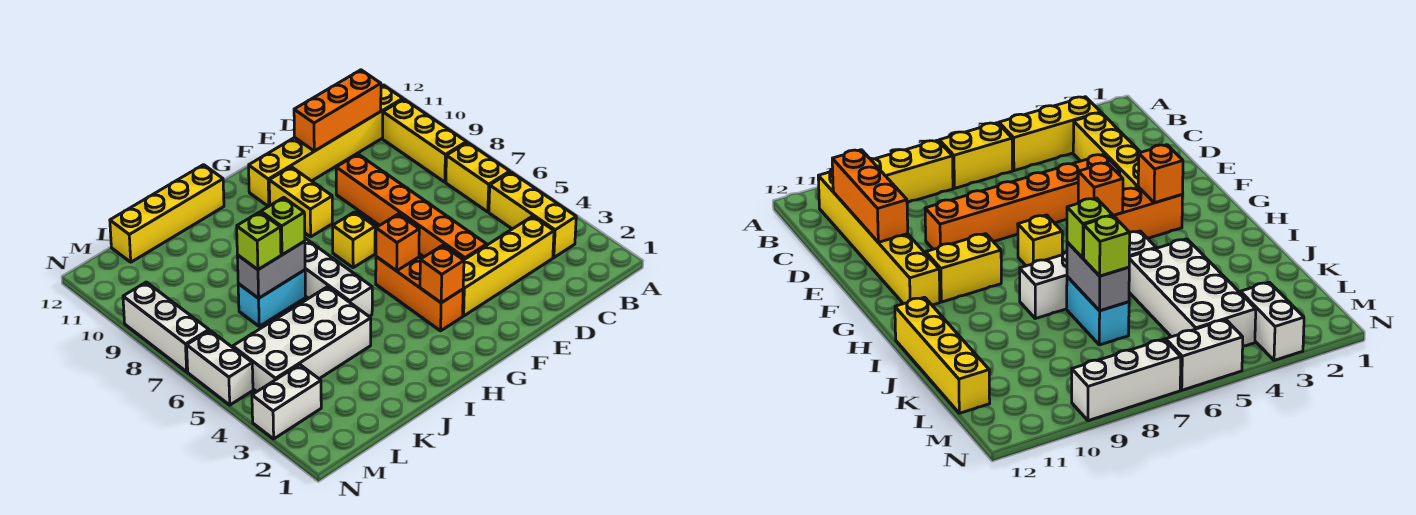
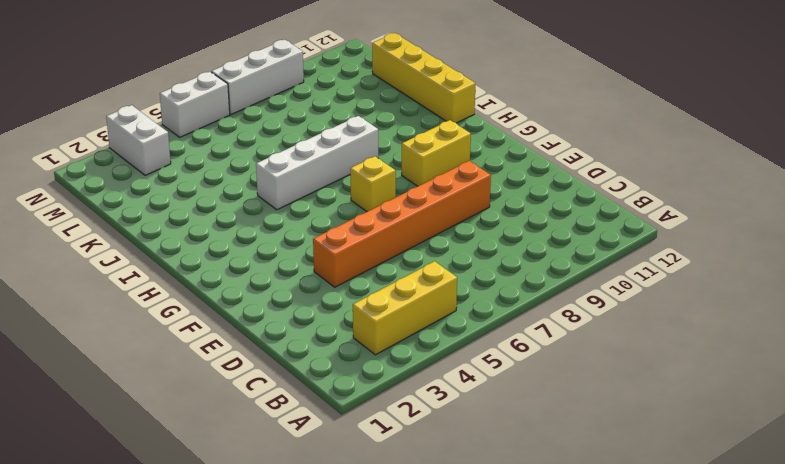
none -> yellow 1x2 brick [446,143,510,212]
none -> yellow 1x3 brick [383,99,466,182]
none -> yellow 1x6 brick [249,85,403,206]

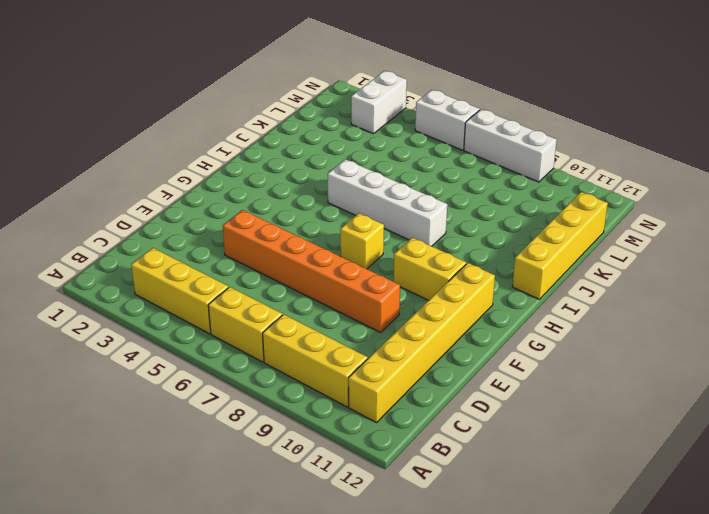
none -> yellow 1x4 brick [463,216,554,316]
none -> orange 1x3 brick [376,257,463,331]
none -> white 2x4 brick [233,287,371,392]

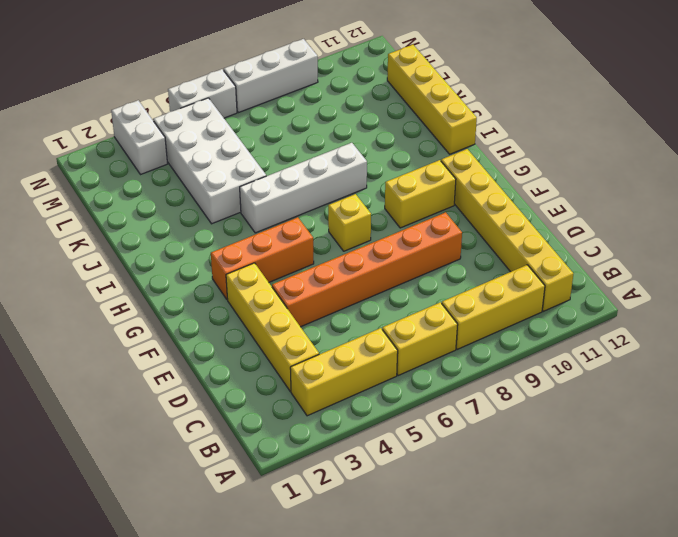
none -> cyan 1x2 brick [238,270,305,326]
none -> orange 1x3 brick [294,70,381,151]
none -> orange 1x1 brick [420,245,464,303]

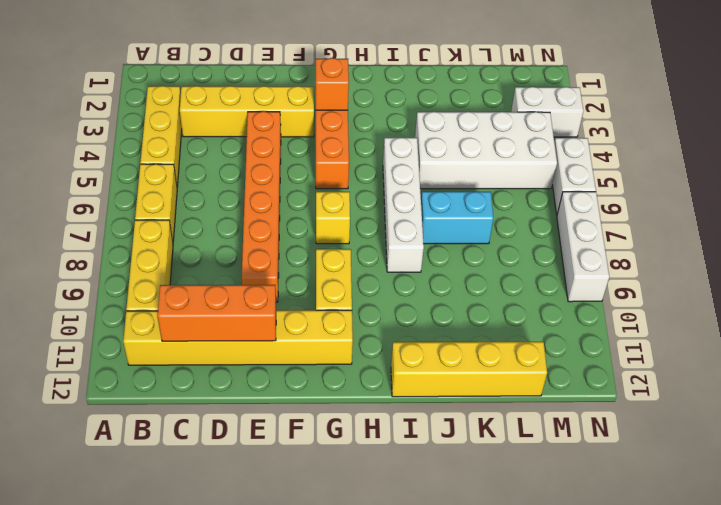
none -> orange 1x1 brick [376,214,419,271]
none -> grey 1x2 brick [237,241,305,298]
none -> lime 1x1 brick [261,197,305,255]

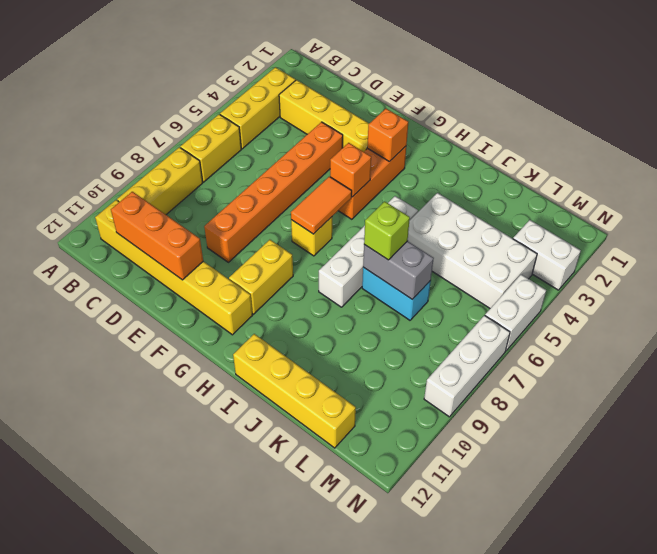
orange 1x2 tile [291,176,352,234] -> none
none -> lime 1x1 brick [237,212,281,270]

